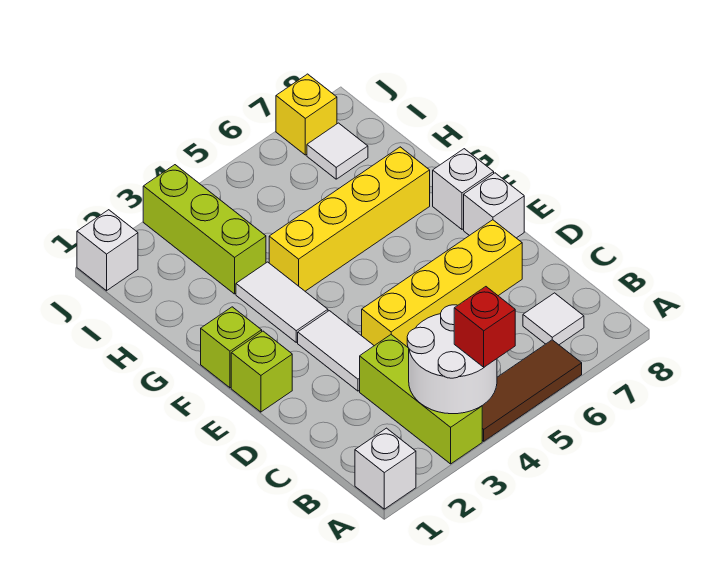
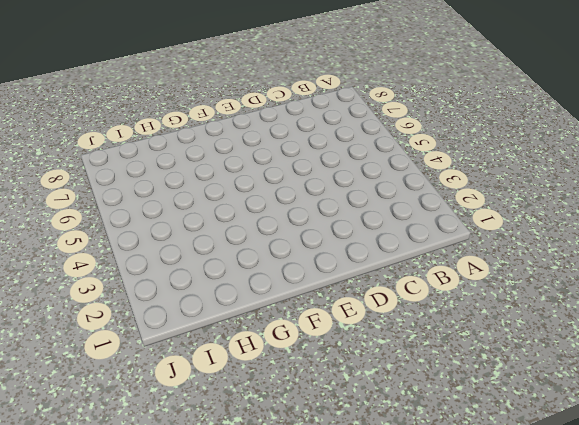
none -> white 1x1 brick [355,428,416,509]
none -> lime 1x3 brick [360,335,482,464]
none -> brown 1x3 tile [482,340,582,441]

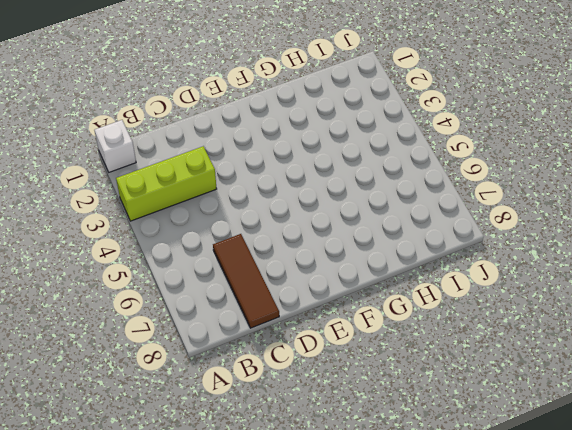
brown 1x3 tile [213,234,279,328] -> brown 1x3 tile moved to [482,340,582,441]
none -> white 1x1 tile [523,293,584,345]
none -> white 1x2 tile [298,311,374,391]
none -> yellow 1x4 brick [362,220,522,347]

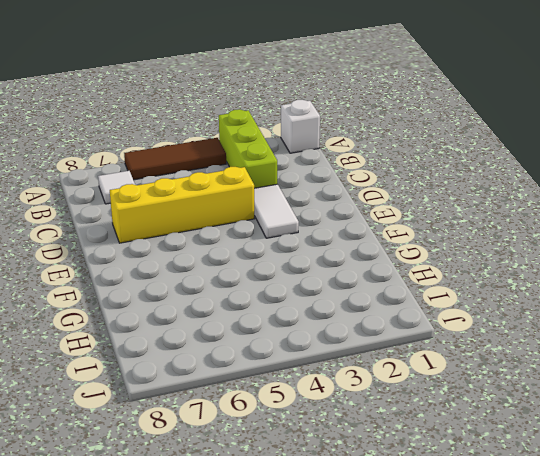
none -> lime 1x1 brick [231,331,292,412]
none -> white 1x1 brick [464,173,524,238]
none -> lime 1x1 brick [201,307,262,388]

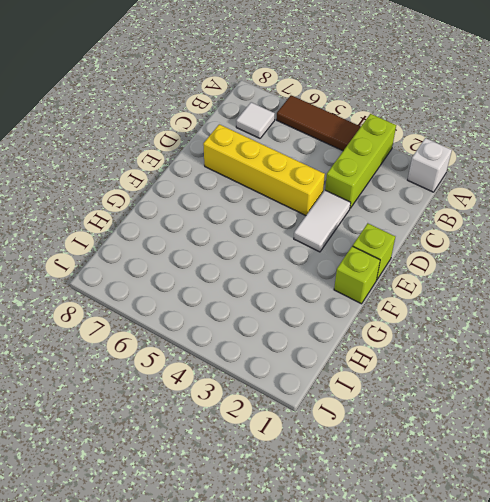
none -> white 1x1 brick [464,173,524,238]
none -> white 1x2 tile [236,262,328,342]
none -> white 1x1 brick [433,149,494,229]

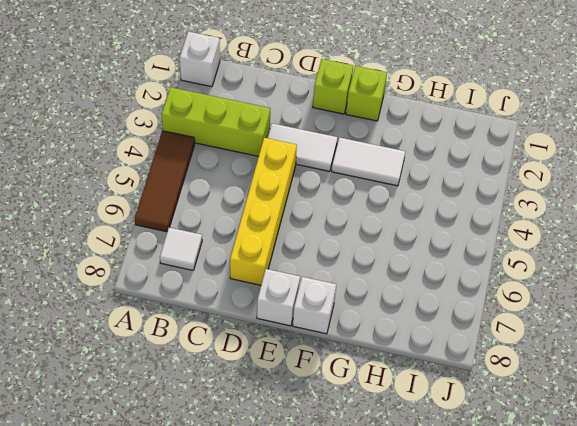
none -> yellow 1x4 brick [269,147,430,291]
none -> lime 1x3 brick [143,165,266,294]
none -> white 1x1 tile [307,123,368,179]

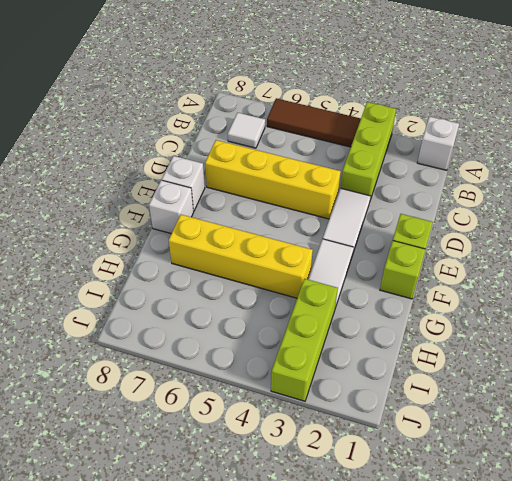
none -> white 1x1 tile [307,123,368,179]
none -> white 1x1 brick [77,210,138,291]
none -> yellow 1x1 brick [276,74,337,155]

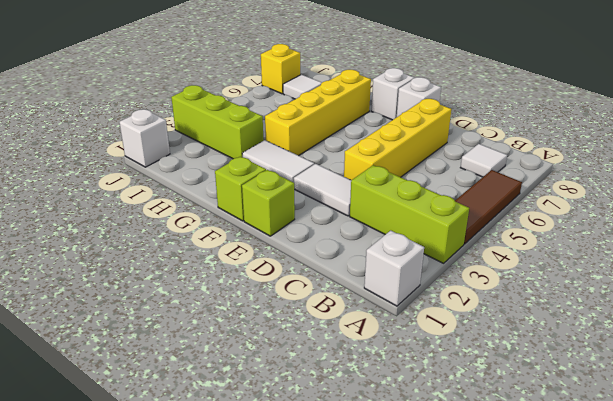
none -> white 2x2 round brick [407,305,497,414]
none -> red 1x1 brick [454,287,515,367]

